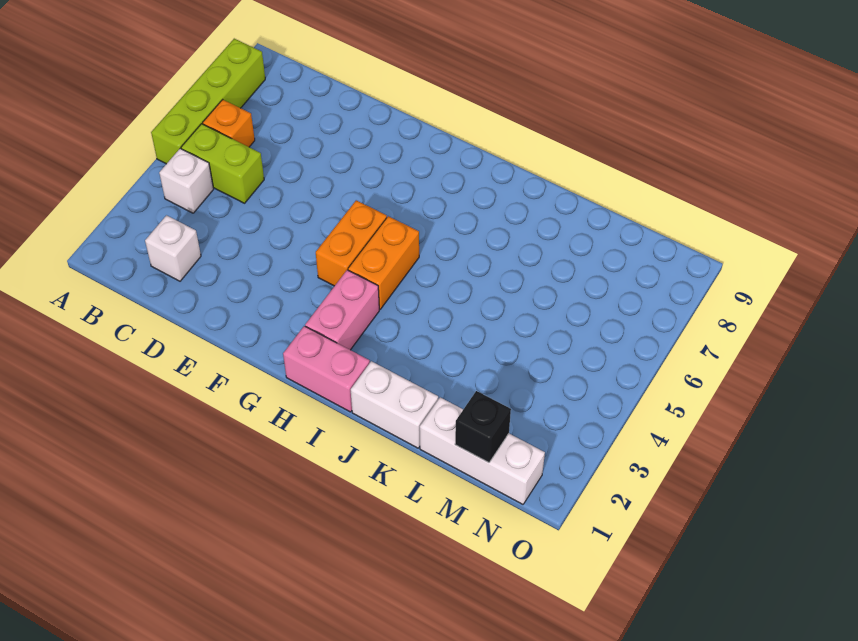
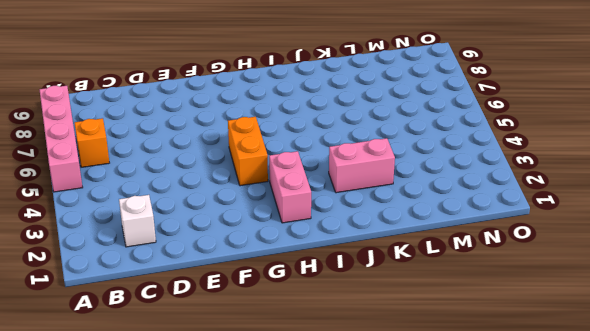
pink 1x4 brick [39,86,83,192] -> lime 1x4 brick [151,39,265,164]
pink 1x2 brick [329,138,395,193] -> pink 1x2 brick moved to [283,326,370,412]
none -> white 1x1 brick [159,149,213,213]
none -> lime 1x2 brick [181,124,264,203]
none -> orange 1x2 brick [348,216,419,309]

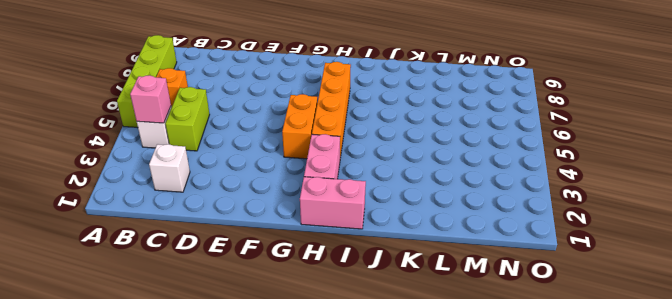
pink 1x1 brick [130,75,171,123] -> none
lime 1x2 brick [165,87,210,151] -> lime 1x2 brick turned to [181,124,264,203]
orange 1x4 brick [312,62,351,158] -> orange 1x2 brick [348,216,419,309]
none -> white 1x2 brick [351,361,438,448]
none -> white 1x3 brick [420,397,545,504]
none -> black 1x1 brick [455,391,511,463]

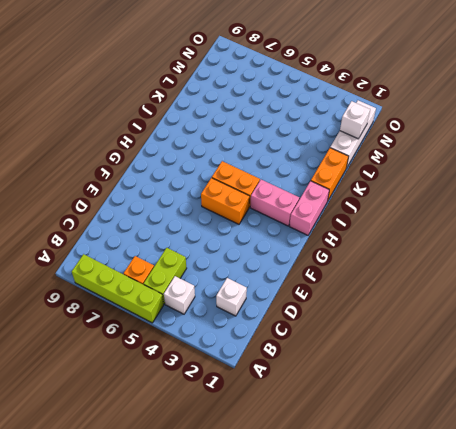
orange 1x2 brick [311,148,349,200] -> white 1x2 brick [351,361,438,448]
white 1x1 brick [340,101,370,139] -> black 1x1 brick [455,391,511,463]

